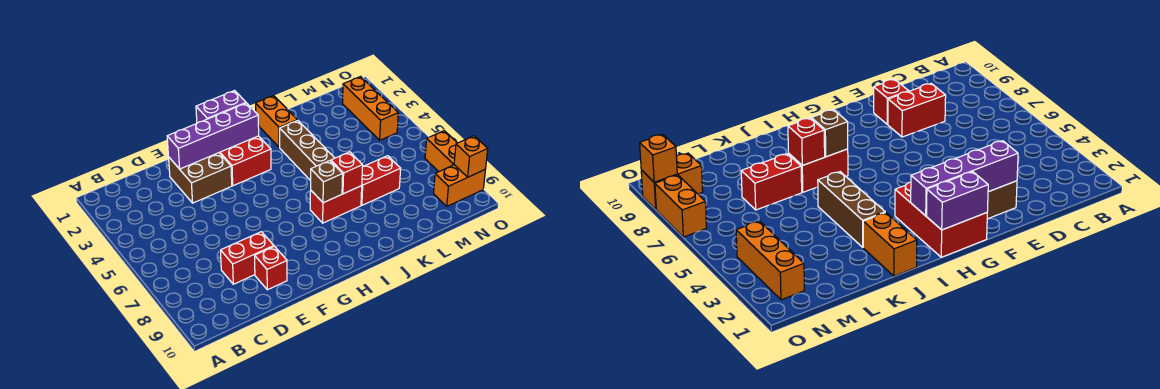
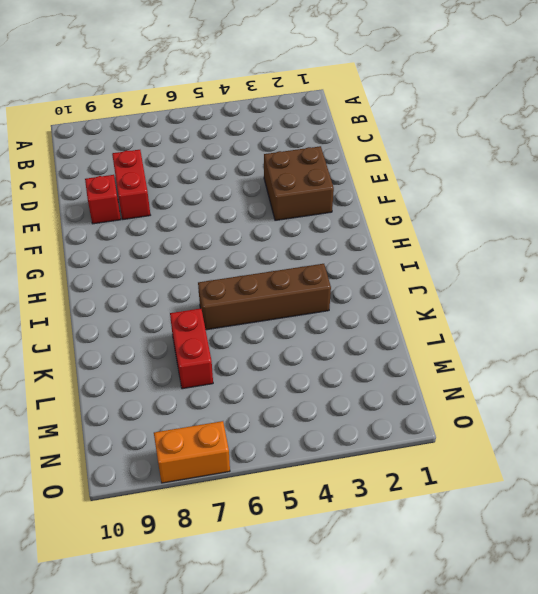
brown 1x4 brick [198,264,331,330] -> brown 1x3 brick [279,120,334,181]
none -> red 2x3 brick [219,136,271,186]
none -> red 1x2 brick [310,186,362,223]
none -> orange 1x2 brick [256,95,297,147]

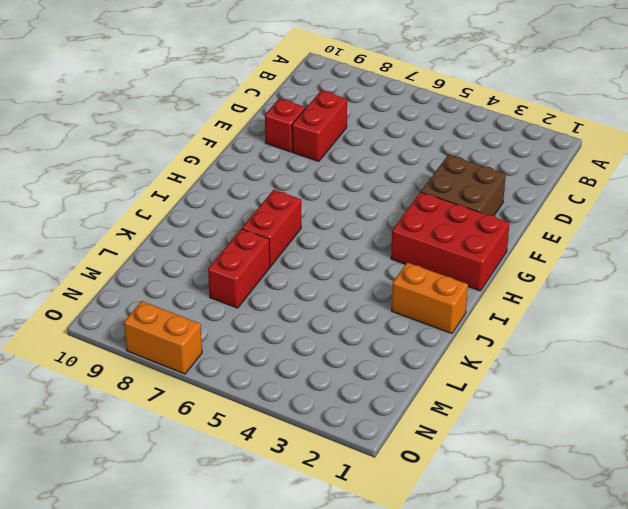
none -> brown 1x3 brick [279,120,334,181]
none -> orange 1x3 brick [343,77,398,140]
none -> orange 1x2 brick [434,165,485,206]

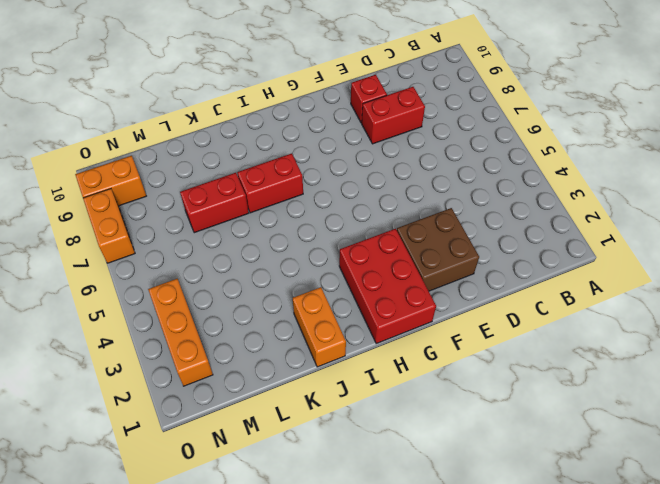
none -> brown 1x3 brick [279,120,334,181]
none -> purple 1x4 brick [167,103,259,169]
none -> purple 1x2 brick [196,91,246,123]

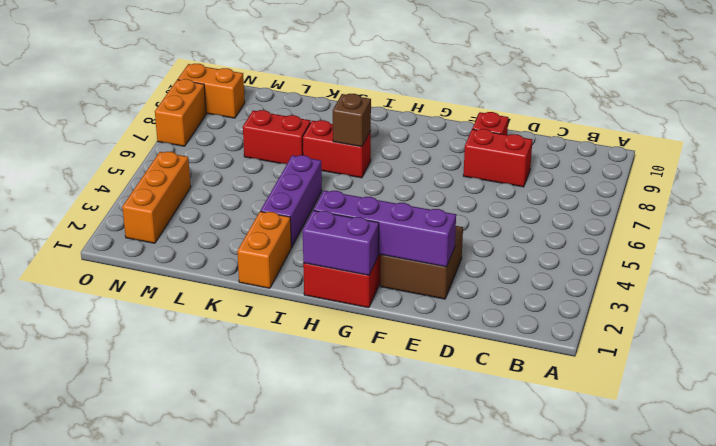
purple 1x3 brick [260,155,322,247] -> brown 1x3 brick [279,120,334,181]
none -> red 1x1 brick [331,152,363,194]
none -> orange 1x1 brick [454,136,488,177]

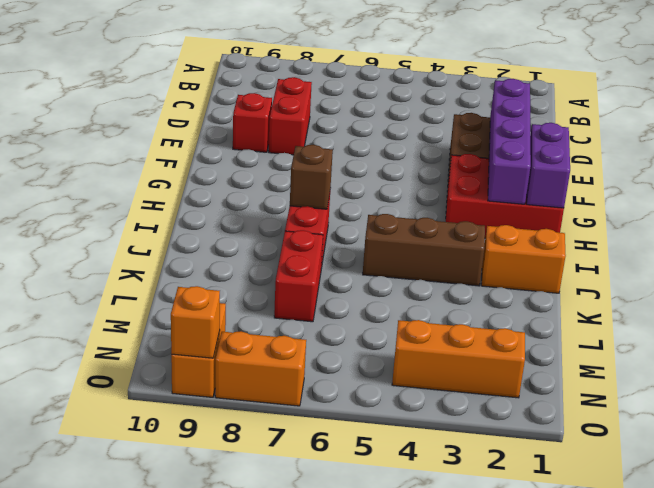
none -> red 1x1 brick [331,152,363,194]

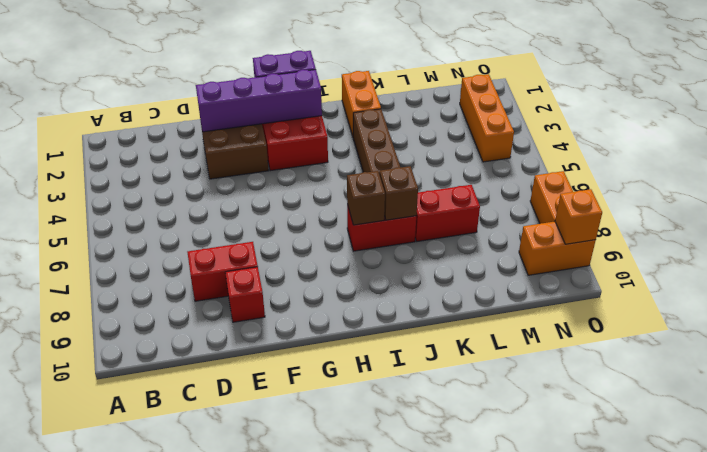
brown 1x1 brick [380,166,418,220] -> red 1x1 brick [331,152,363,194]

